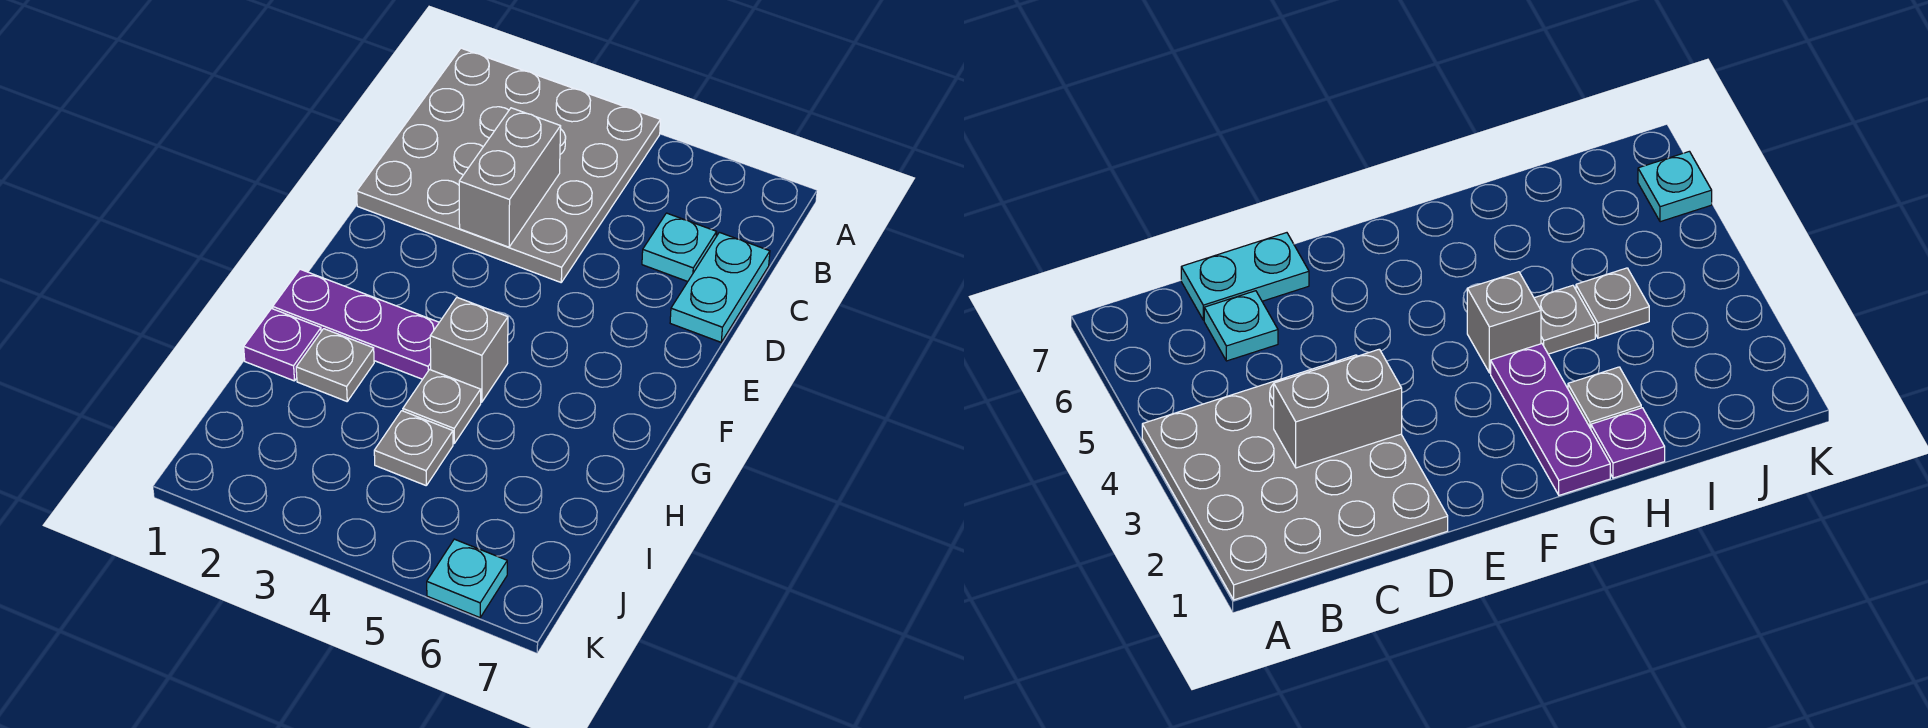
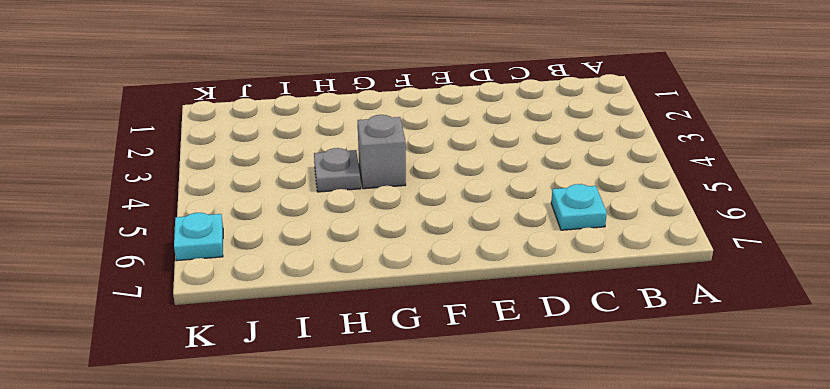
none -> grey 4x4 plate [357,48,660,282]
none -> cyan 1x2 plate [670,232,770,342]

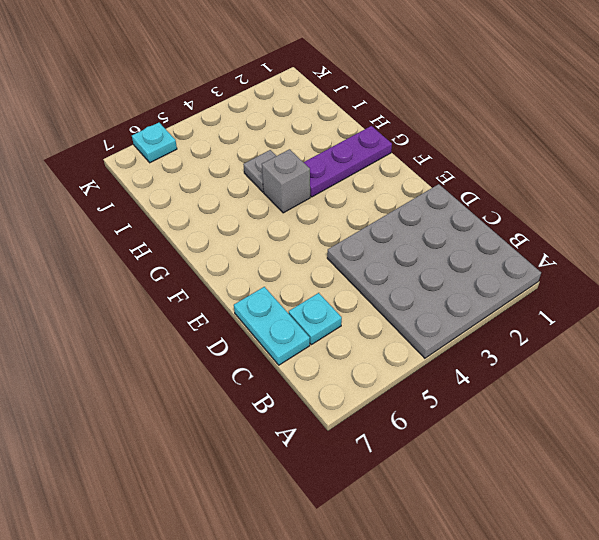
none -> purple 1x1 plate [244,309,321,381]
none -> grey 1x1 plate [296,329,374,401]

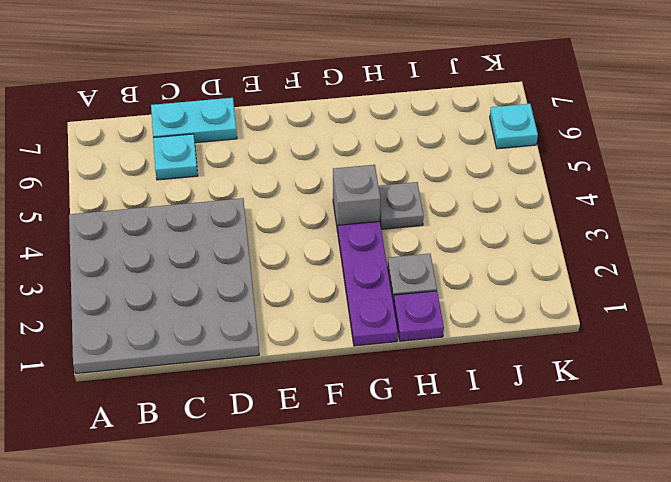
none -> grey 1x1 plate [374,411,453,485]
none -> grey 1x2 brick [459,108,561,247]

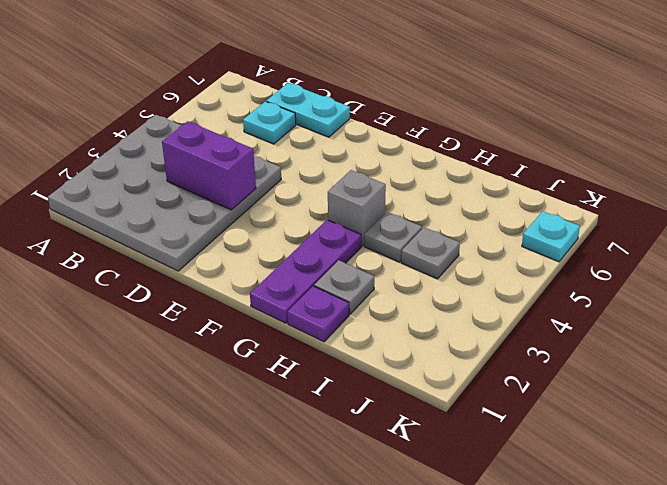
purple 1x2 brick [162,121,256,210] -> grey 1x2 brick [459,108,561,247]

